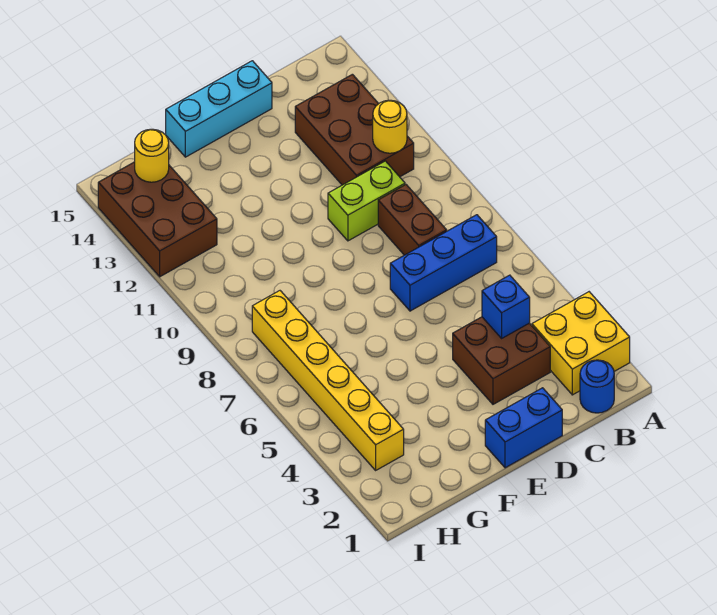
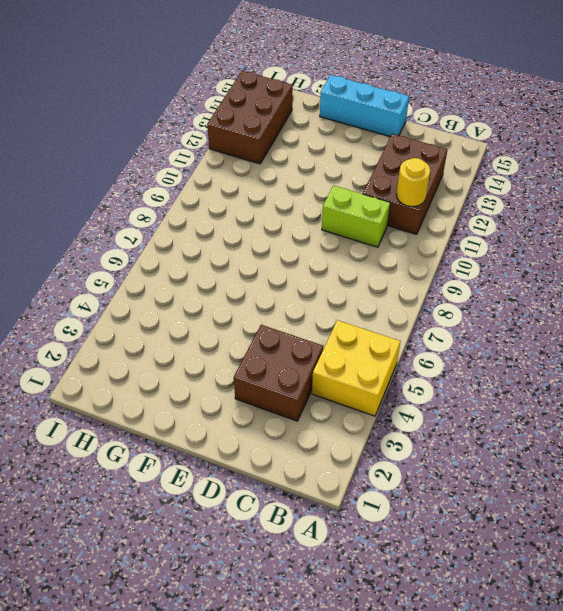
yellow 2x2 brick [312,320,400,416] -> yellow 2x2 brick moved to [532,292,630,395]
none -> blue 1x1 round brick [580,360,614,413]
none -> blue 1x3 brick [390,215,497,311]
none -> brown 1x2 brick [378,185,447,255]

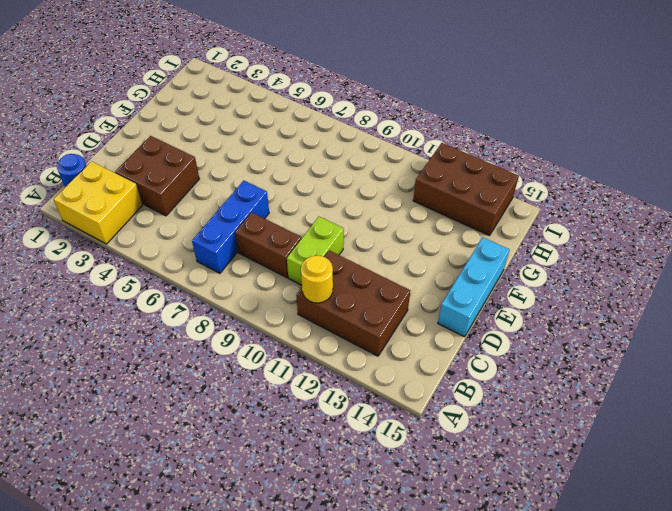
none -> blue 1x2 brick [485,388,562,468]
none -> yellow 1x6 brick [252,291,404,470]
none -> blue 1x1 brick [482,275,530,338]

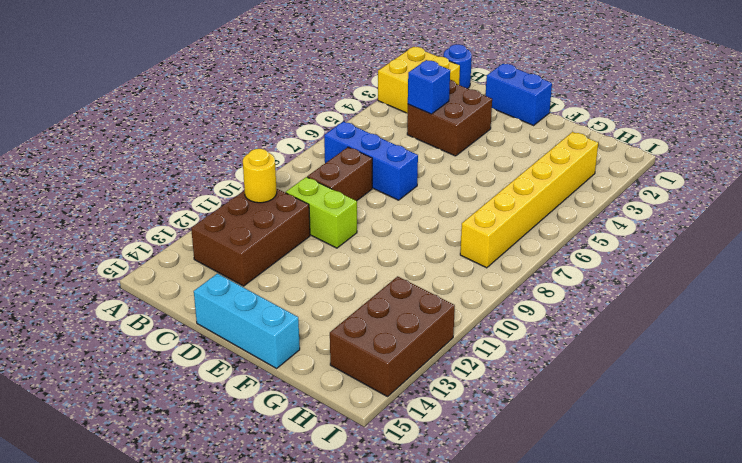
none -> yellow 1x1 round brick [135,129,169,182]

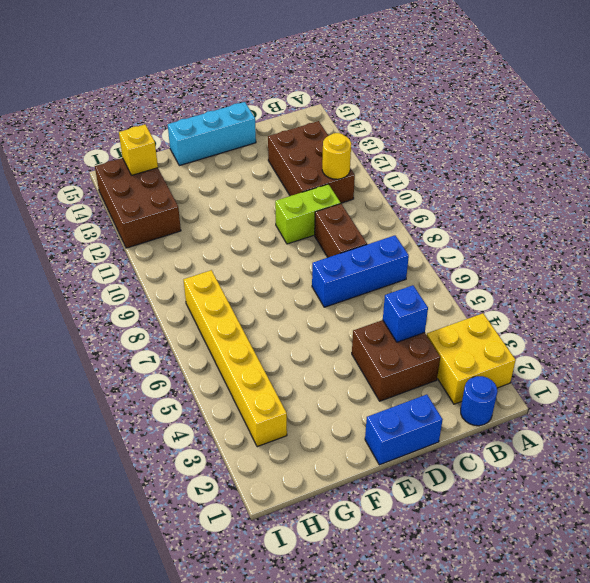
yellow 1x1 brick [119,125,158,175] -> yellow 1x1 round brick [135,129,169,182]

